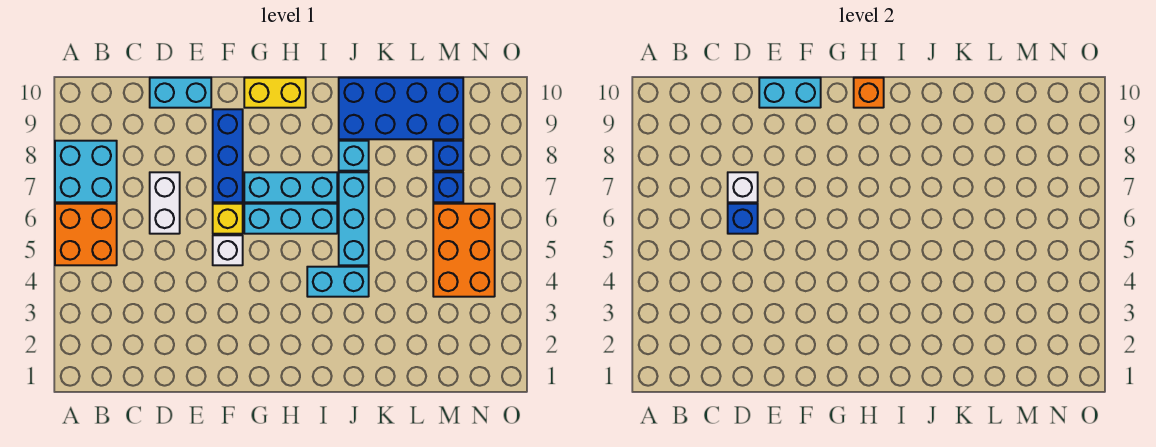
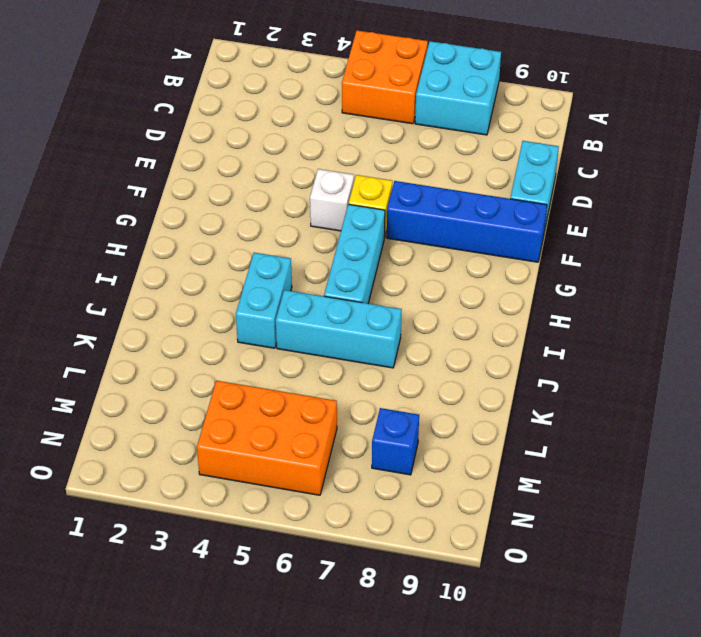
blue 1x4 brick [387,181,547,262] -> blue 1x3 brick [213,109,243,202]
none -> white 1x2 brick [150,172,180,234]
none -> cyan 1x3 brick [244,172,337,202]
none -> yellow 1x2 brick [244,78,306,108]

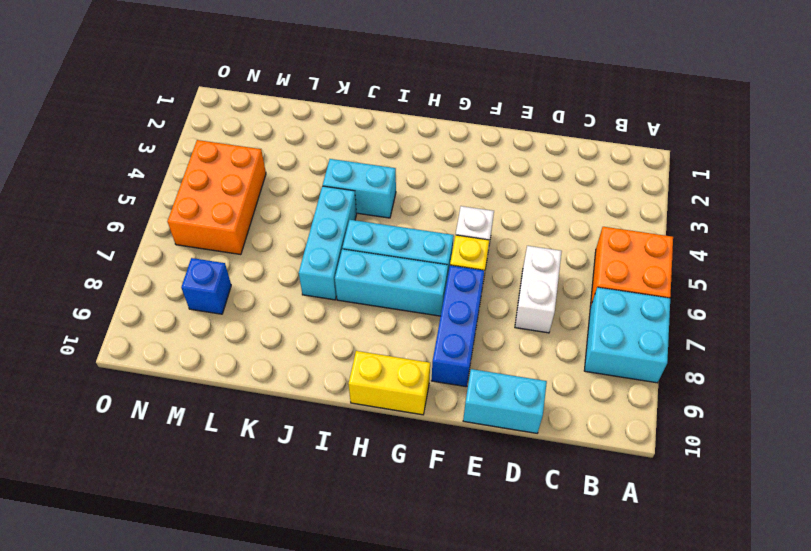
none -> cyan 1x1 brick [339,141,369,171]
none -> blue 2x4 brick [339,78,463,139]
none -> blue 1x1 brick [433,172,463,202]

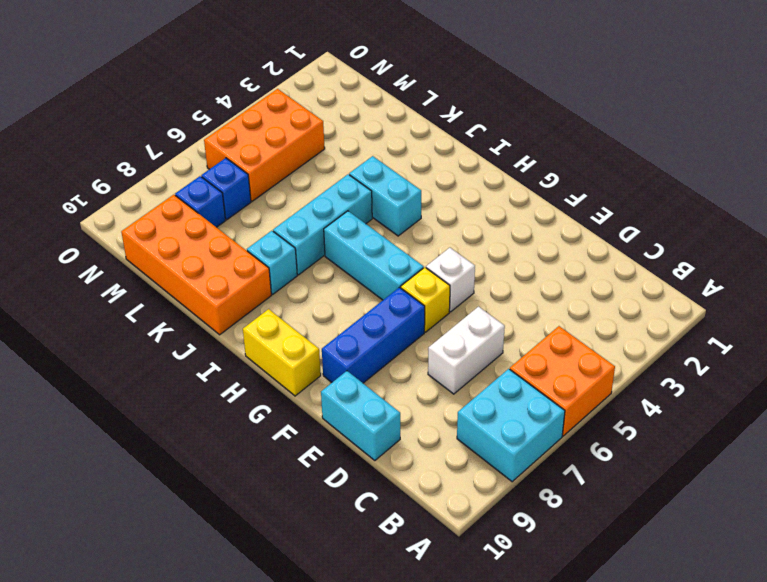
orange 2x4 brick [121,195,271,335] -> blue 2x4 brick [339,78,463,139]
none -> cyan 1x3 brick [244,172,337,202]
none -> blue 1x1 brick [728,204,758,234]
none -> white 1x1 brick [728,172,758,202]

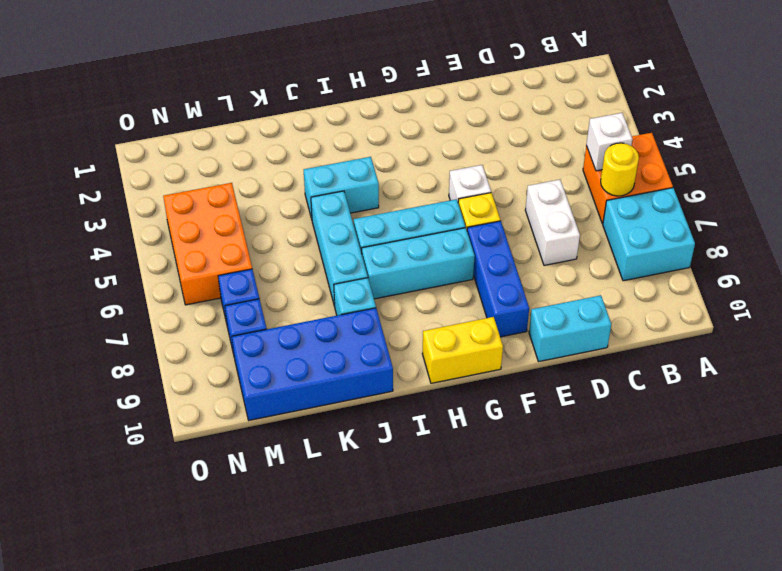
white 1x1 brick [586,113,632,171] -> white 1x1 brick moved to [728,172,758,202]
yellow 1x1 round brick [601,143,639,196] -> none
none -> blue 1x1 brick [728,204,758,234]
none -> cyan 1x2 brick [759,78,821,108]
none -> orange 1x1 brick [854,78,884,108]

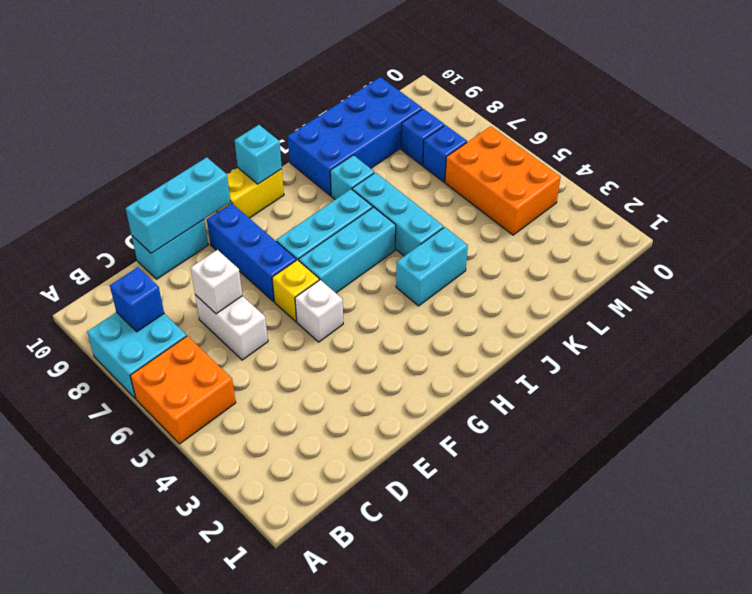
blue 1x1 brick [110,267,164,332] -> blue 1x1 brick moved to [728,204,758,234]
cyan 1x3 brick [126,157,231,253] -> cyan 1x2 brick [759,78,821,108]
cyan 1x1 brick [235,125,282,184] -> orange 1x1 brick [854,78,884,108]

